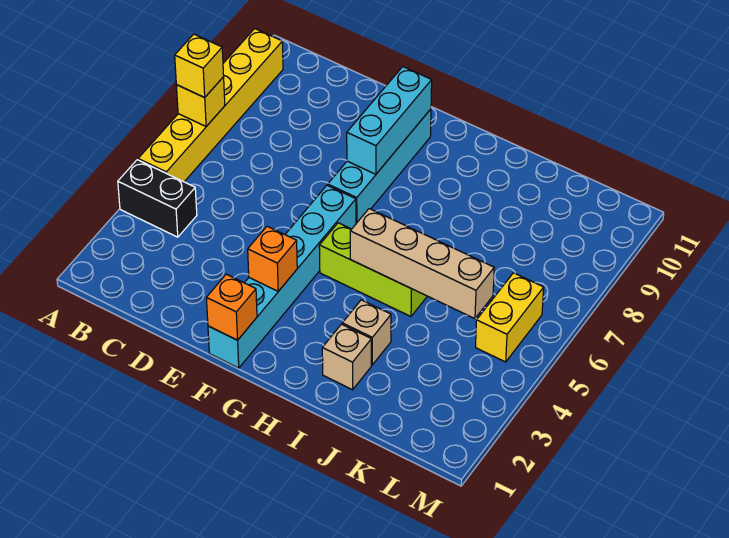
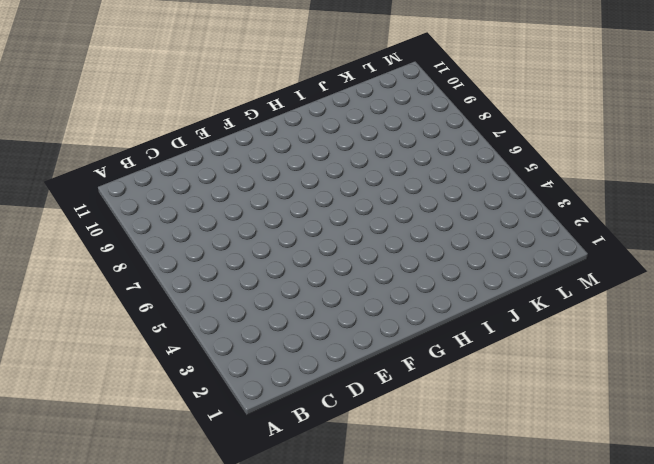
none -> black 1x2 brick [118,160,197,237]
none -> yellow 1x6 brick [138,29,283,182]
none -> cyan 1x6 brick [208,185,356,368]

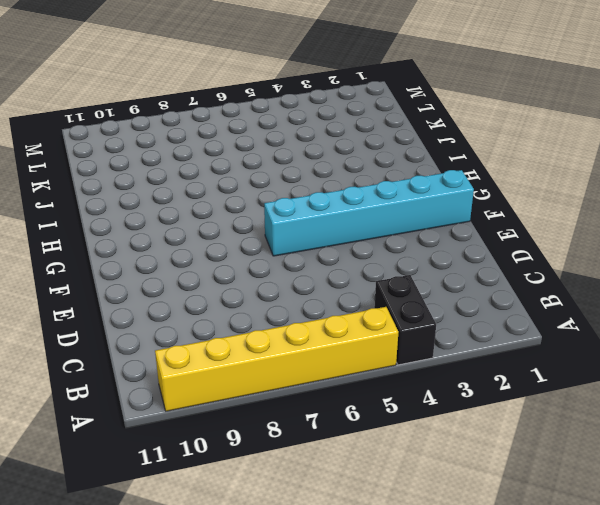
none -> cyan 1x4 brick [328,109,431,223]
none -> lime 1x3 brick [319,223,427,316]
none -> tan 1x1 brick [322,324,371,390]

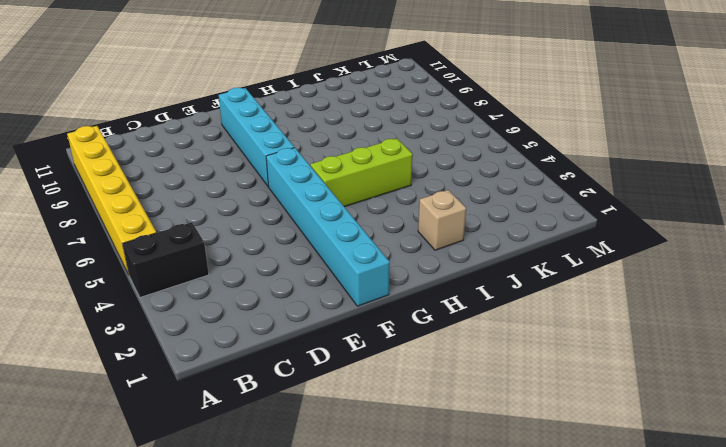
none -> tan 1x1 brick [342,300,391,365]
none -> yellow 1x2 brick [476,273,544,362]
none -> yellow 1x1 brick [176,77,225,126]

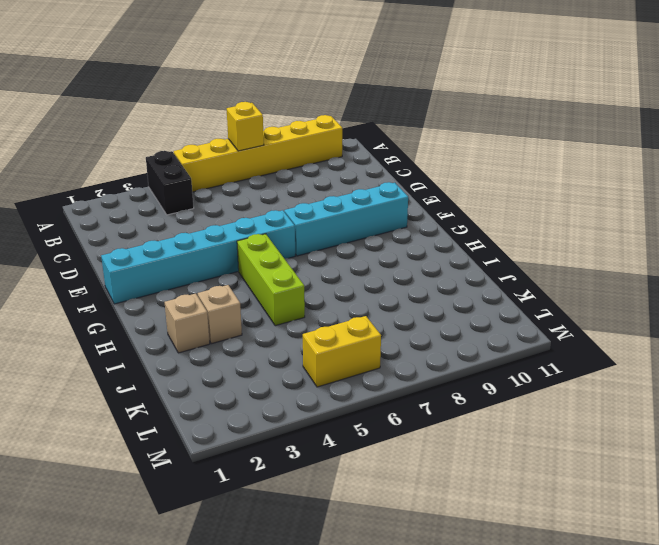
none -> orange 1x1 brick [206,274,257,340]
none -> orange 1x1 brick [248,226,297,291]
none -> cyan 1x3 brick [347,67,432,174]

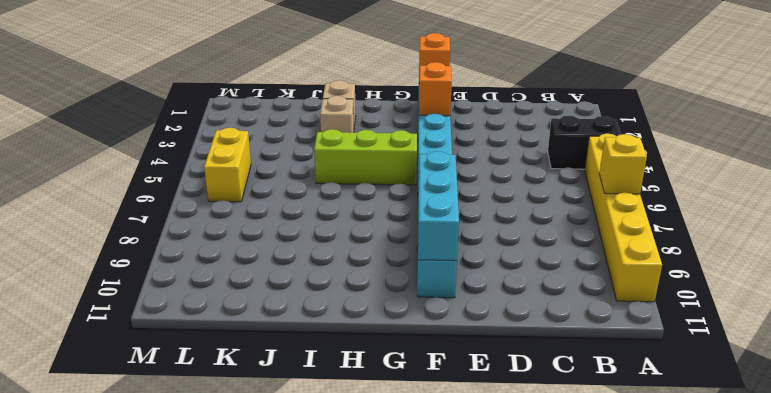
none -> tan 1x4 brick [350,209,494,319]
none -> yellow 1x1 brick [175,34,224,98]

